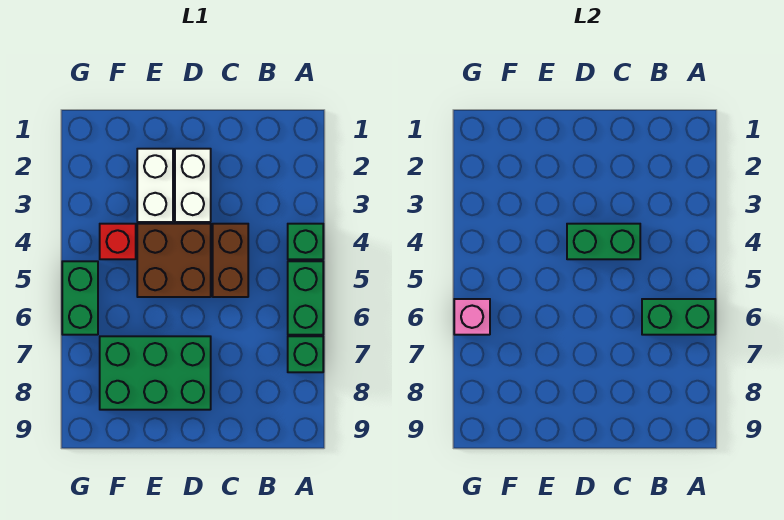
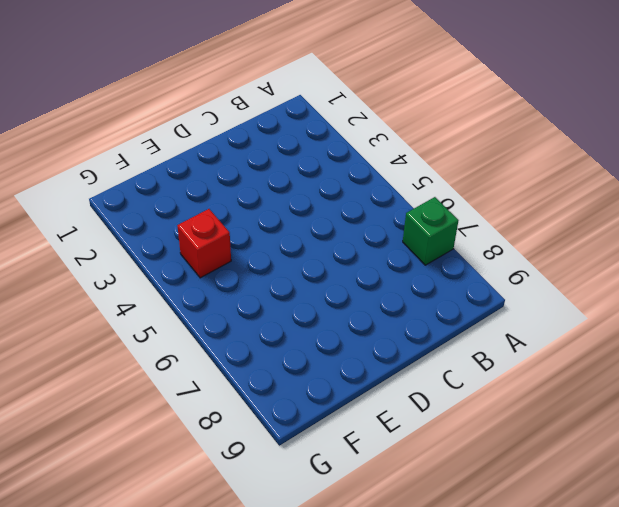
none -> green 1x1 brick [288,224,323,259]
none -> green 1x2 brick [288,261,323,335]
none -> brown 1x2 brick [213,224,248,297]

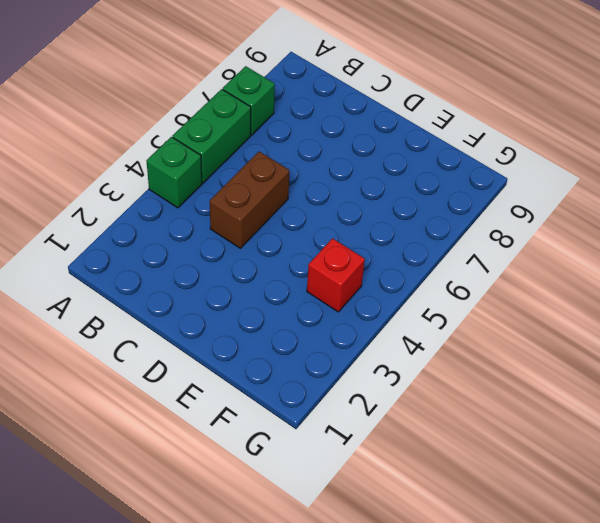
none -> white 1x2 brick [175,149,211,222]
none -> brown 2x2 brick [137,224,211,297]
none -> green 2x3 brick [100,336,211,410]

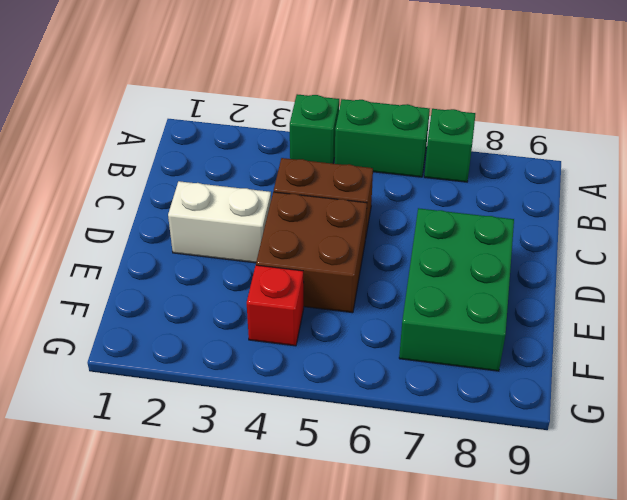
none -> white 1x2 brick [137,149,173,222]
none -> green 1x2 brick [62,261,98,335]
none -> green 1x2 brick [642,299,715,335]

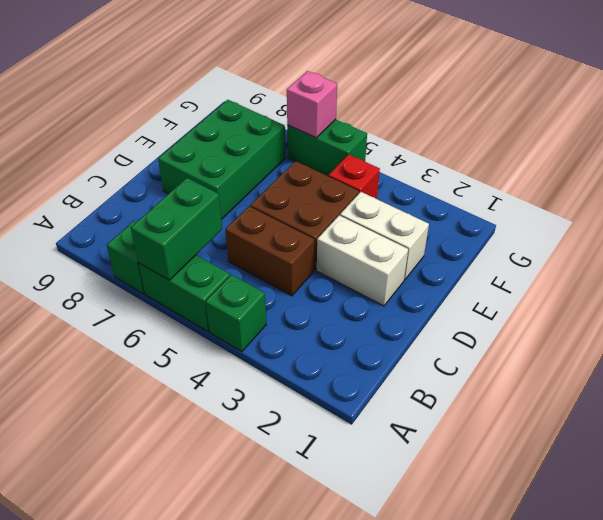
none -> green 1x2 brick [567,224,640,259]

